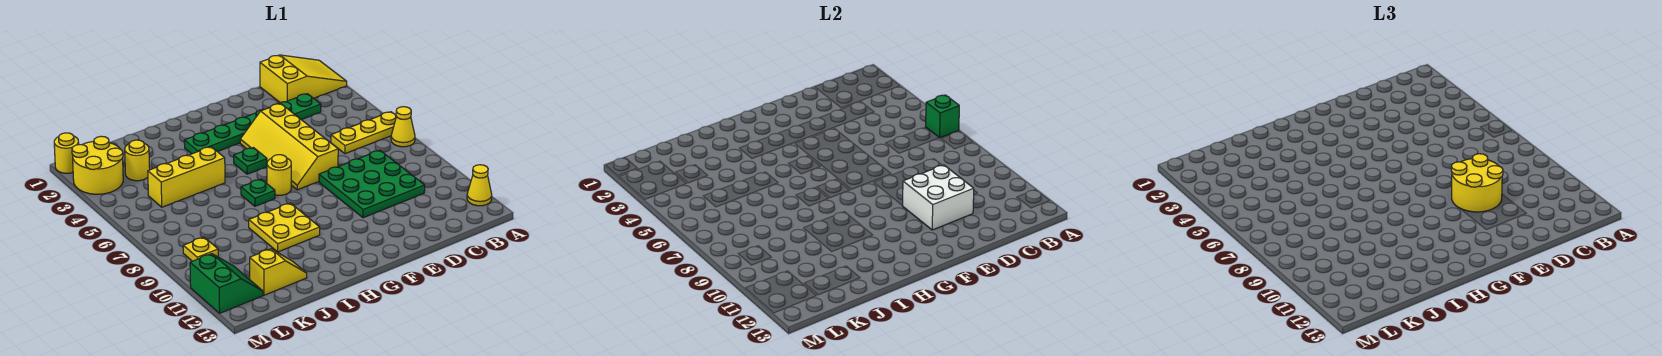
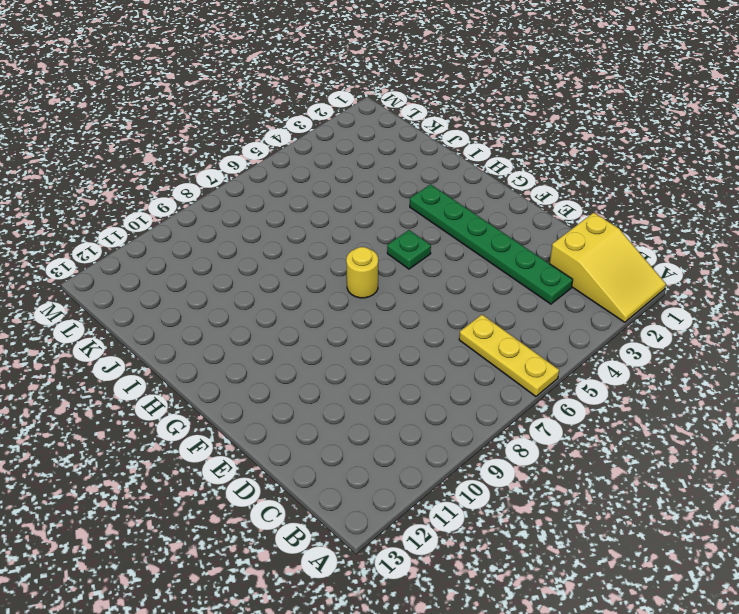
none -> yellow 1x1 cone [391,107,415,147]
none -> yellow 1x1 cone [467,165,492,206]
none -> green 3x3 plate [319,150,425,218]

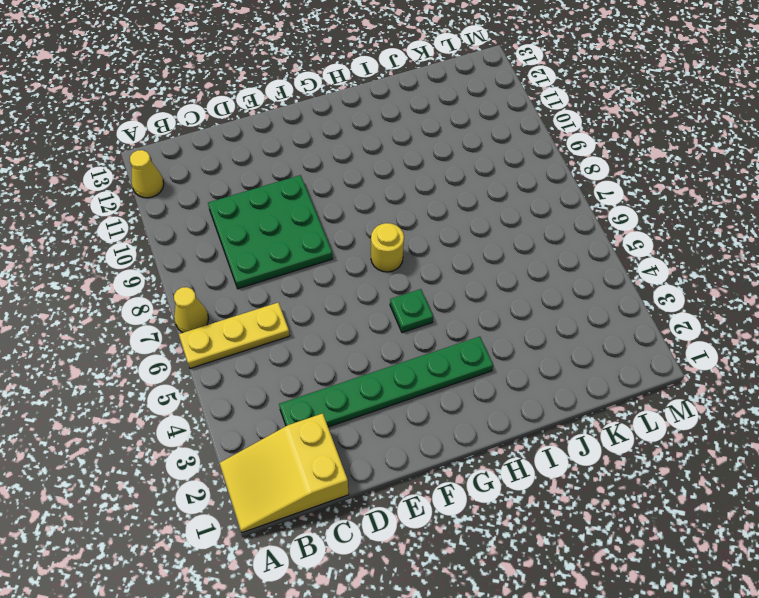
none -> yellow 2x4 slope [240,104,338,190]
none -> green 1x1 plate [241,179,275,206]
none -> yellow 2x2 plate [249,203,320,252]

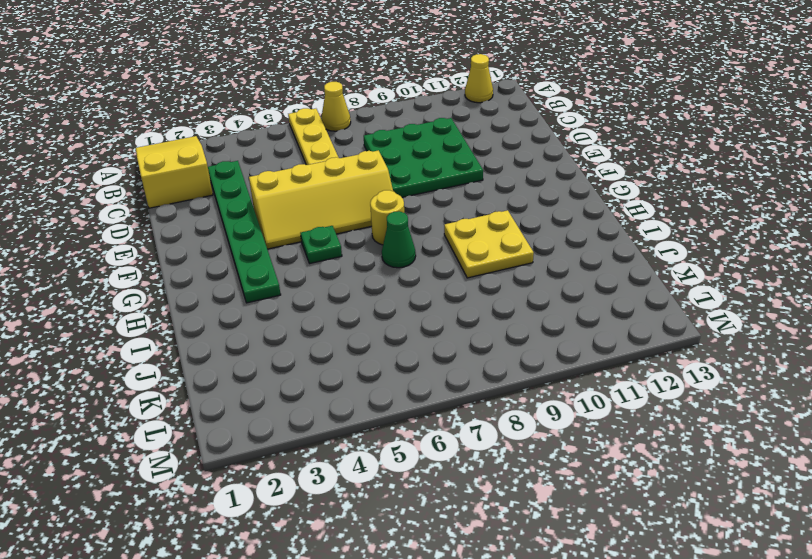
green 1x1 cone [382,211,416,268] -> green 1x1 plate [241,179,275,206]
none -> yellow 1x3 brick [148,147,225,207]
none -> yellow 1x2 slope [250,249,307,295]
none -> yellow 1x1 round brick [125,140,150,181]

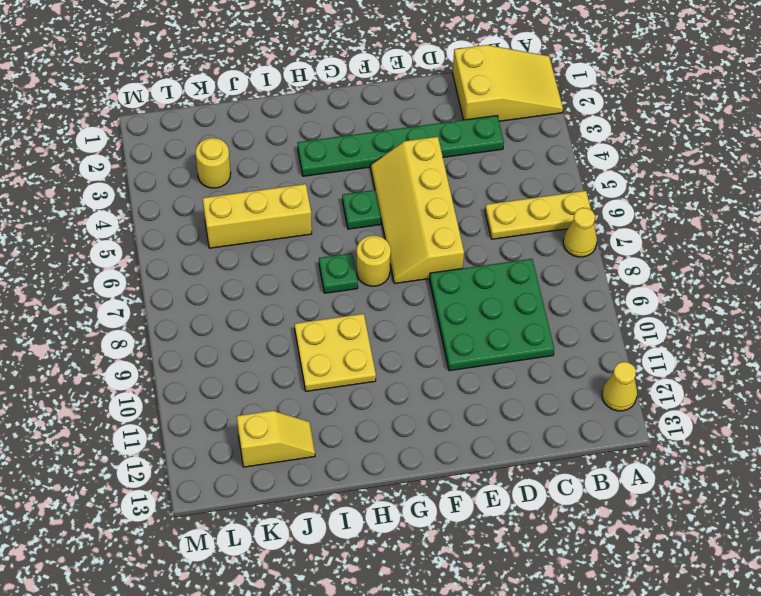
none -> yellow 2x2 round brick [72,136,123,194]
none -> yellow 1x1 plate [183,237,218,261]
none -> green 2x2 slope [190,254,263,313]

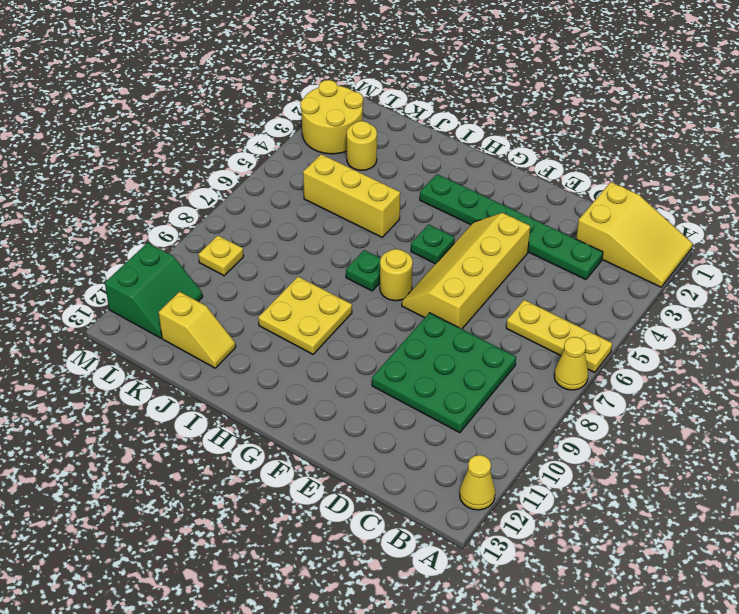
none -> yellow 1x1 round brick [54,133,79,173]
none -> green 1x1 brick [926,95,959,138]
none -> white 2x2 brick [903,165,974,230]

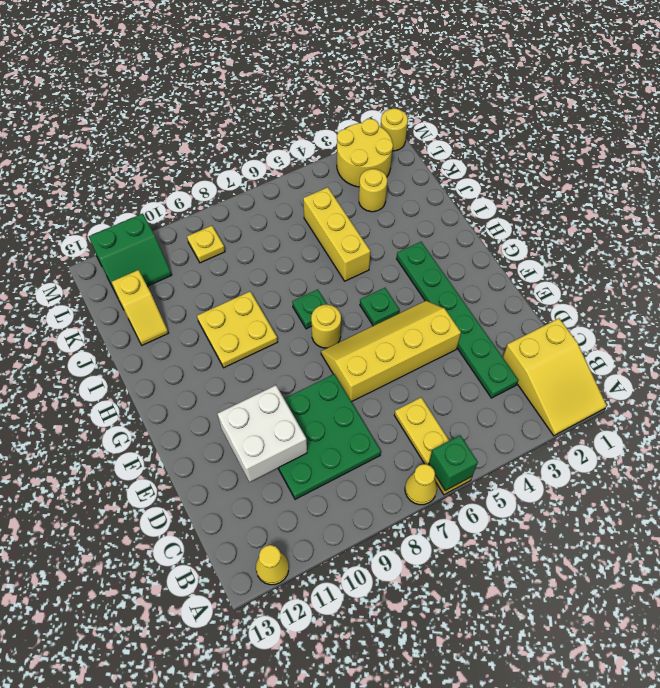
none -> yellow 2x2 round brick [1451,154,1503,212]

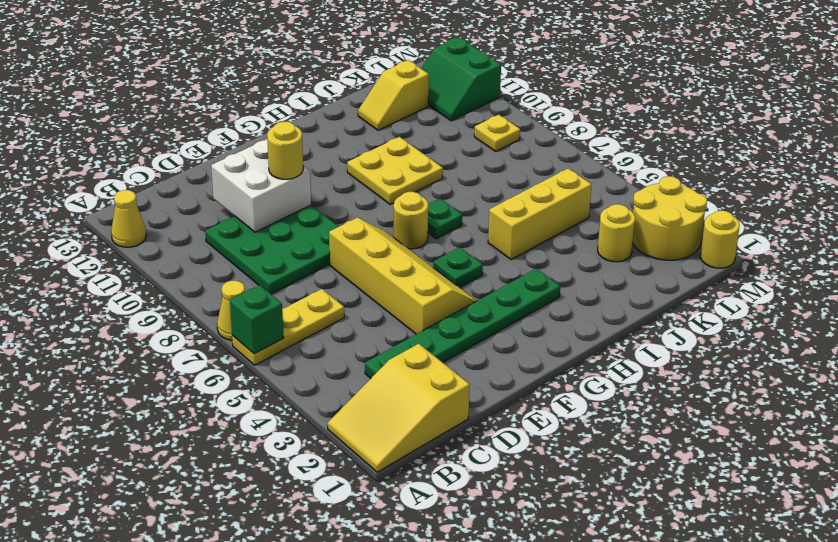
yellow 1x1 round brick [267,122,303,179] -> yellow 2x2 round brick [1451,154,1503,212]

